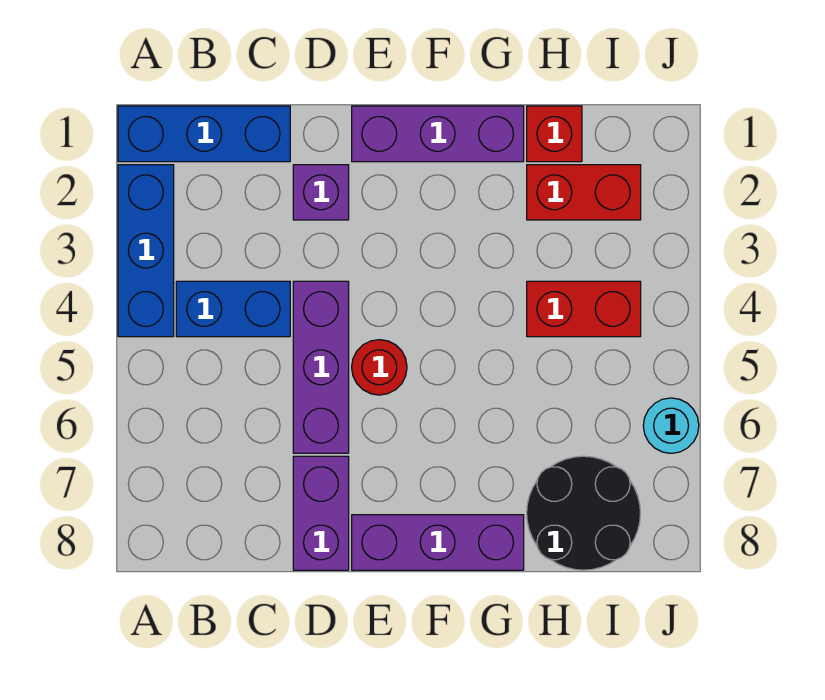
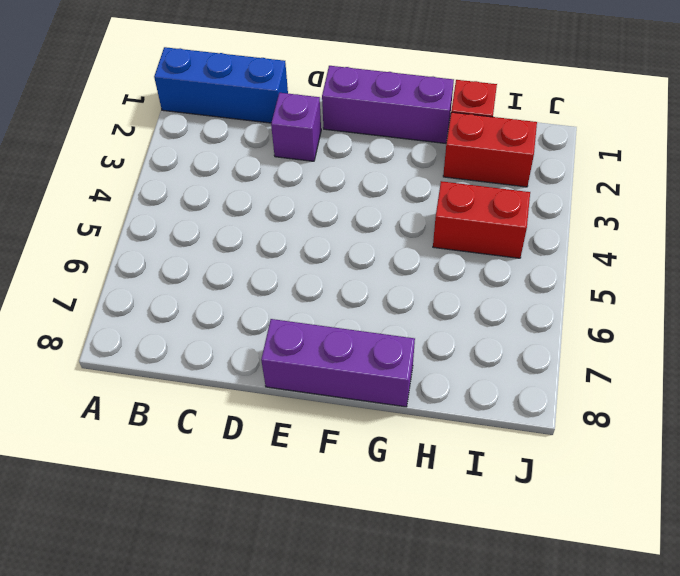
none -> blue 1x3 brick [118,165,174,337]
none -> blue 1x2 brick [176,281,290,337]
none -> purple 1x3 brick [293,281,349,453]

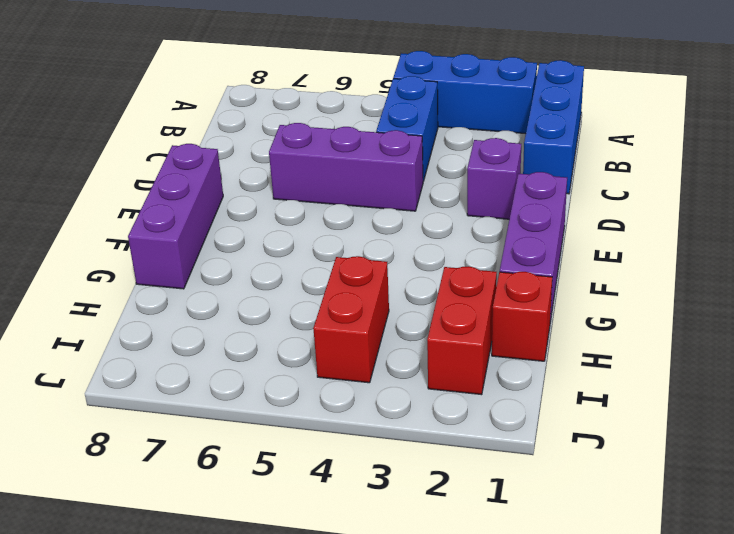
none -> purple 1x2 brick [293,456,349,570]
none -> red 1x1 round brick [352,340,407,395]
none -> black 2x2 round brick [527,456,641,570]

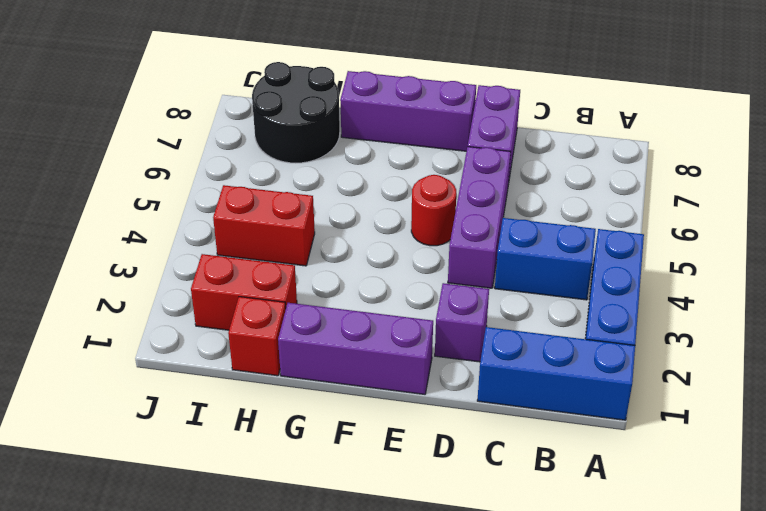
none -> cyan 1x1 round brick [643,398,699,453]

